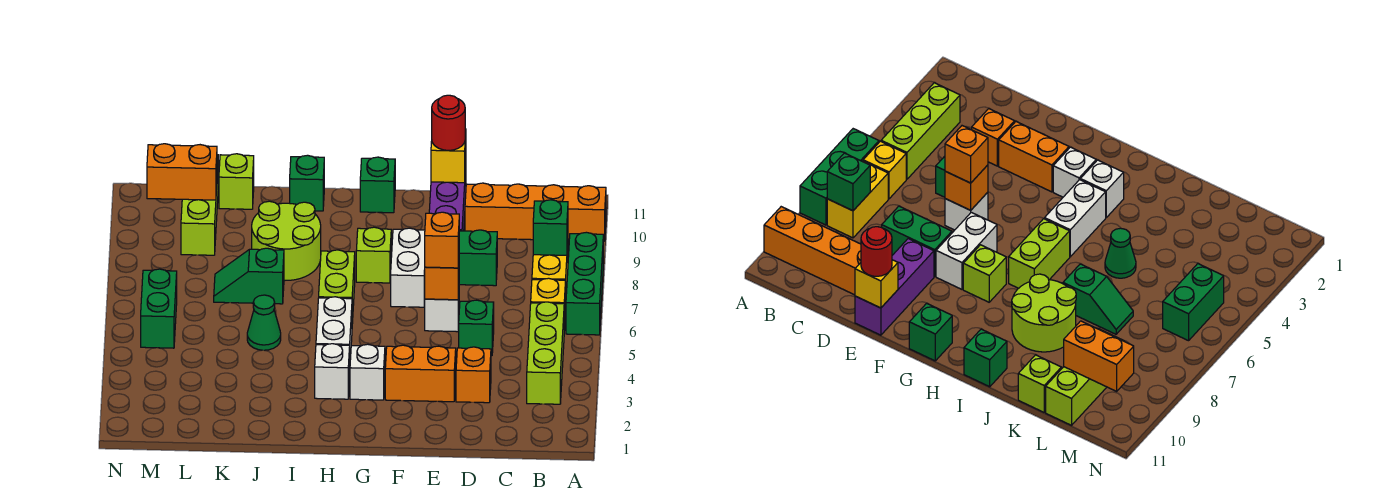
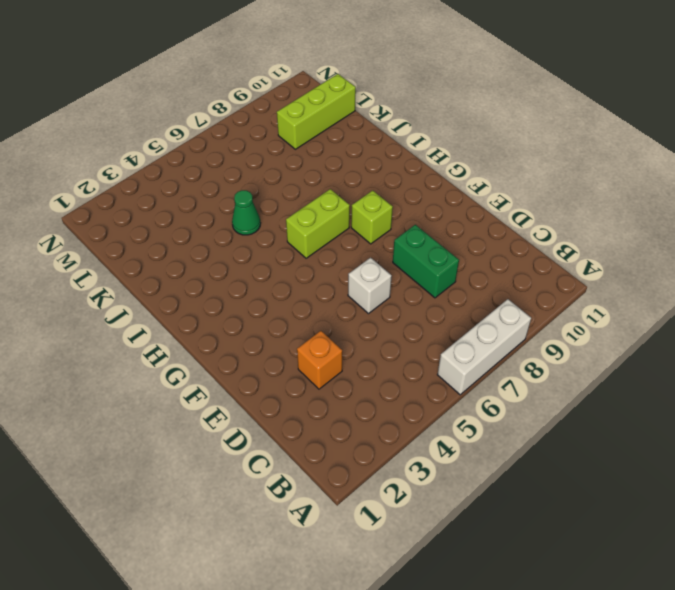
white 1x3 brick [437,299,531,395] -> green 1x3 brick [566,232,603,335]
none -> orange 1x4 brick [465,183,606,241]
none -> lime 1x3 brick [527,302,564,404]
none -> yellow 1x1 brick [531,278,566,330]
none -> yellow 1x2 brick [532,244,568,294]

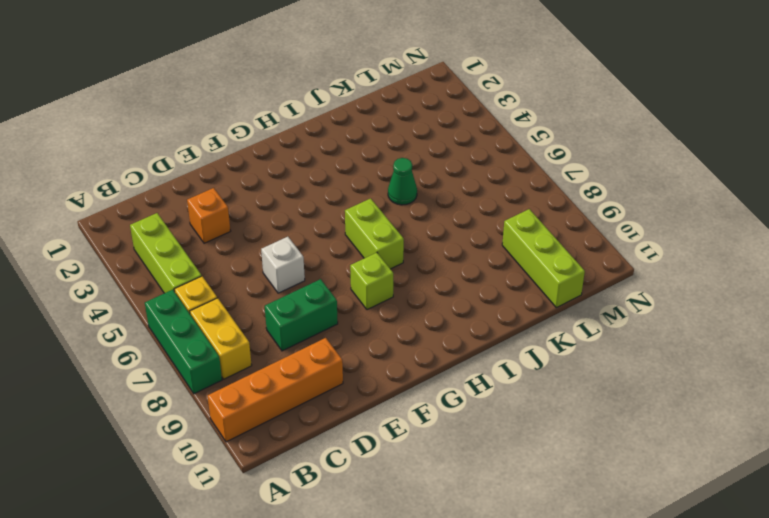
none -> green 1x1 brick [459,300,494,356]
none -> orange 1x2 brick [385,345,456,402]
none -> purple 1x3 brick [429,167,466,231]
none -> white 1x2 brick [391,228,425,307]

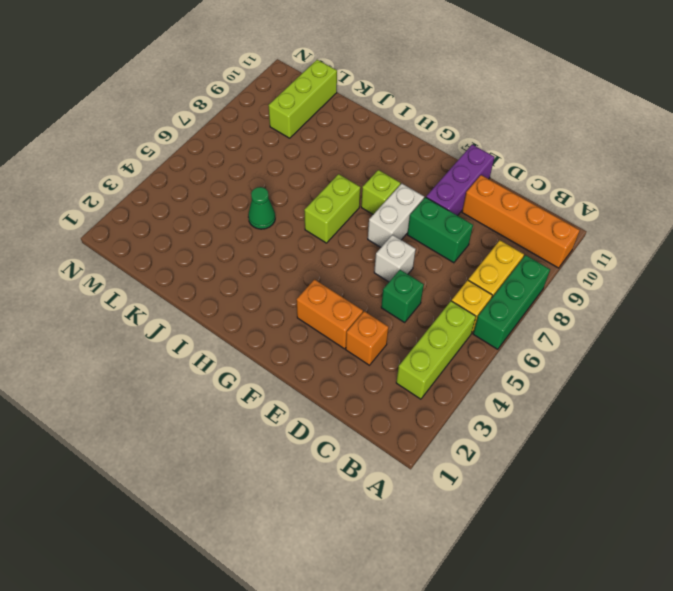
none -> white 1x1 brick [350,344,385,400]
none -> green 1x1 brick [360,157,395,213]
none -> white 1x1 brick [315,344,350,399]
none -> white 1x2 brick [316,297,352,360]

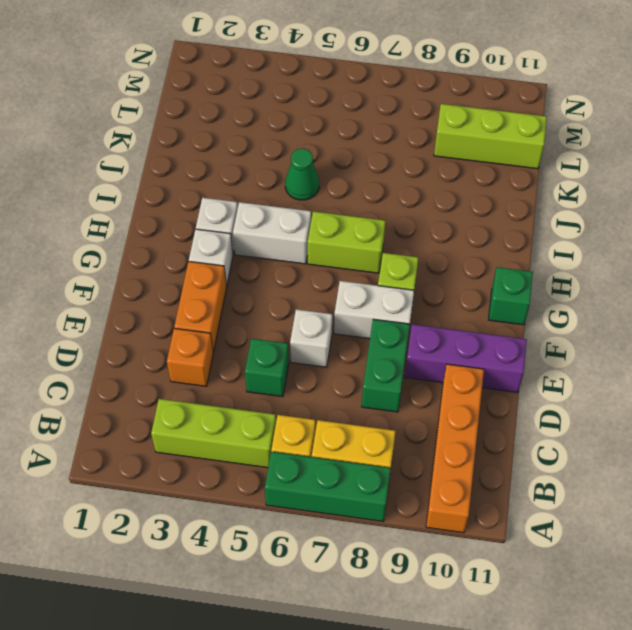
none -> lime 2x2 round brick [252,201,321,280]
none -> green 1x1 brick [290,155,324,211]
none -> green 1x2 slope [214,248,284,304]
none -> lime 1x1 brick [219,154,254,209]

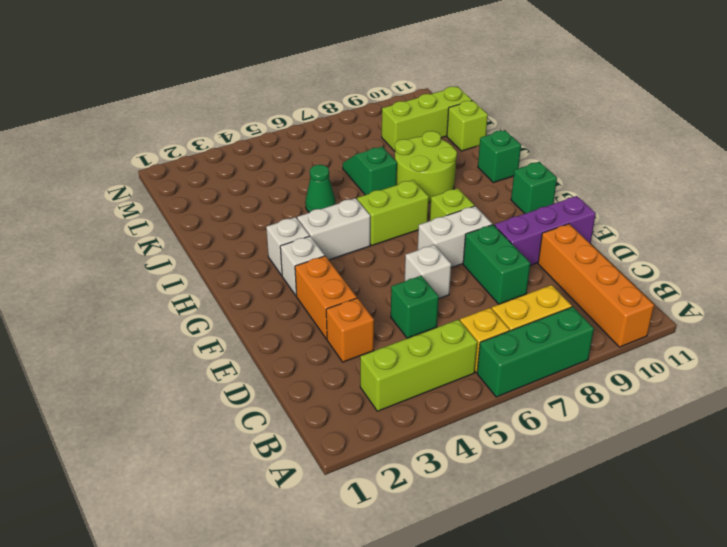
none -> green 1x2 brick [141,269,177,348]
none -> green 1x1 brick [533,200,568,255]
none -> orange 1x1 brick [425,263,459,300]
none -> yellow 1x1 brick [431,129,466,183]

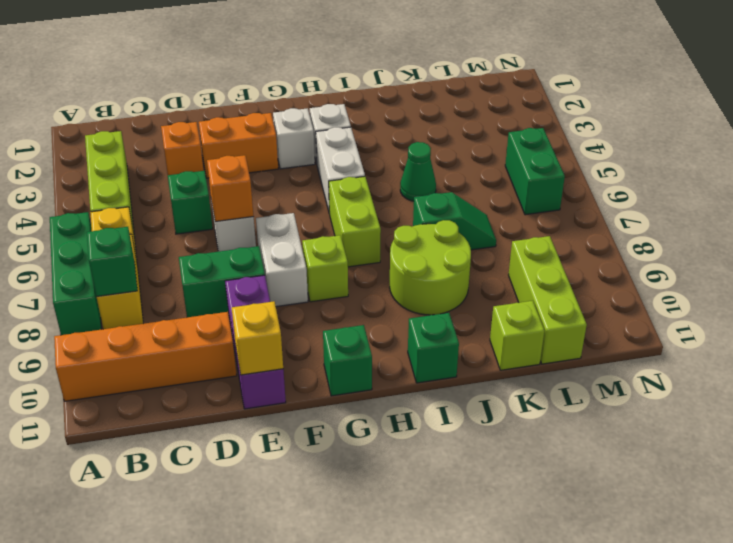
none -> orange 1x2 brick [147,144,217,200]
none -> orange 1x1 brick [425,212,459,268]
none -> red 1x1 round brick [432,95,465,150]

